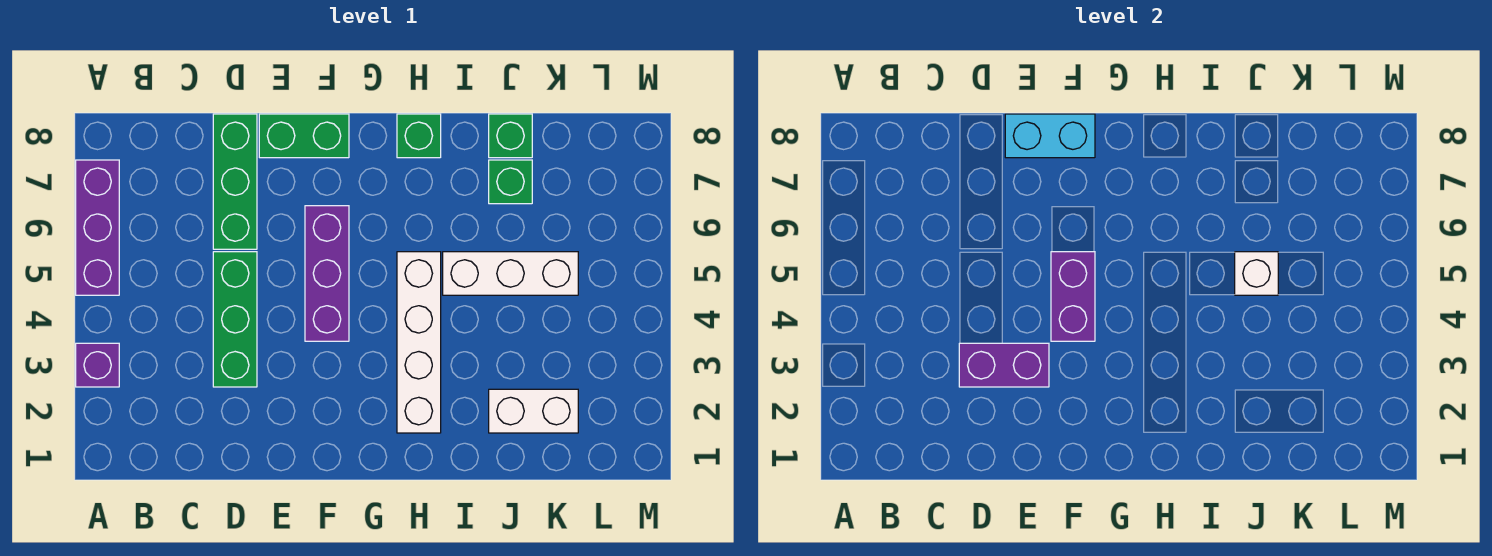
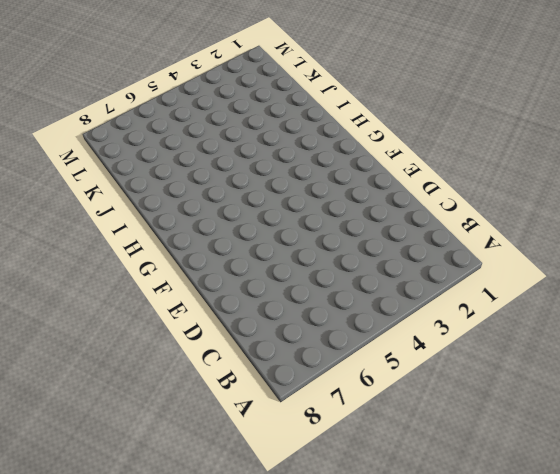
none -> purple 1x1 brick [76,343,119,387]
none -> purple 1x3 brick [76,160,119,295]
none -> green 1x3 brick [213,252,257,387]

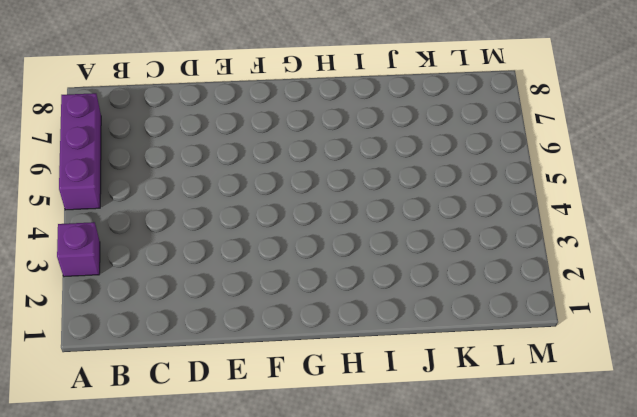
none -> green 1x3 brick [213,252,257,387]
none -> green 1x3 brick [213,114,257,249]
none -> green 1x2 brick [259,114,349,158]

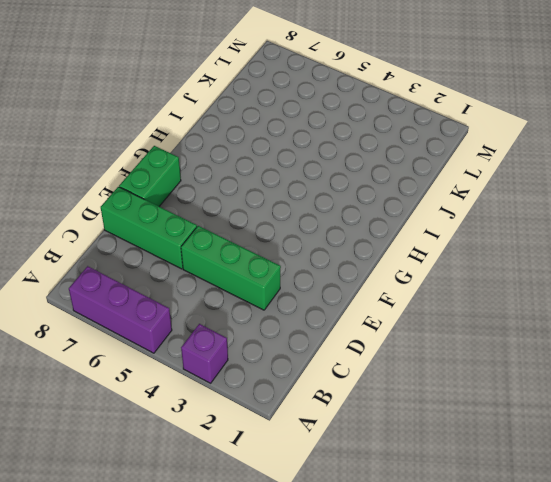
none -> purple 1x3 brick [305,206,349,341]
none -> white 1x4 brick [397,252,441,433]
none -> green 1x1 brick [397,114,441,158]

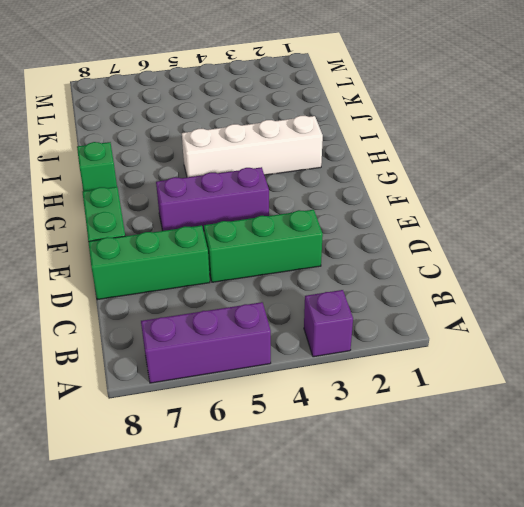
none -> white 1x3 brick [443,252,578,295]
none -> white 1x2 brick [489,389,578,433]
none -> green 1x1 brick [489,160,532,204]

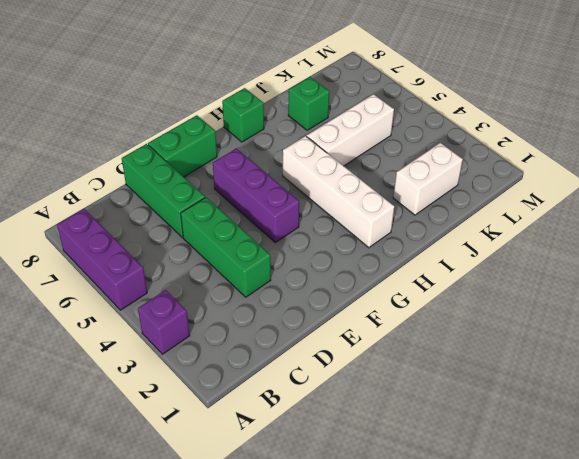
none -> green 1x1 brick [489,114,532,158]
none -> purple 1x2 brick [959,343,1049,387]
none -> cyan 1x2 brick [1005,114,1095,158]

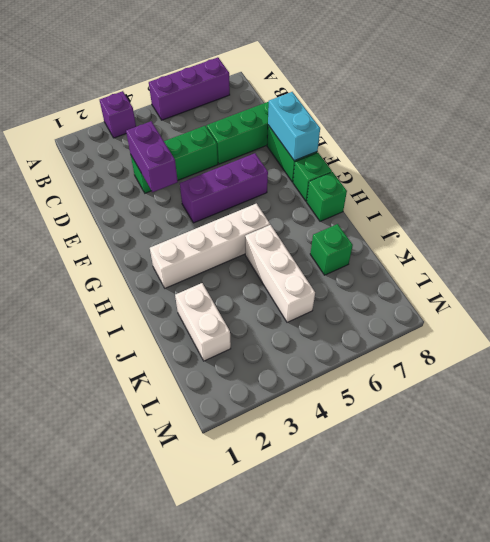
green 1x1 brick [293,153,332,201] -> green 1x1 brick moved to [489,114,532,158]
none -> purple 1x2 brick [1051,252,1095,341]
none -> white 1x1 brick [1235,252,1278,295]

